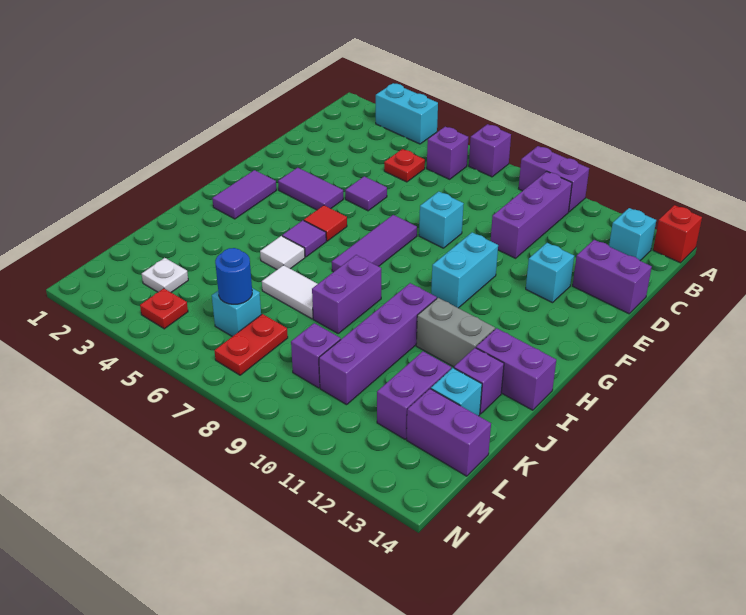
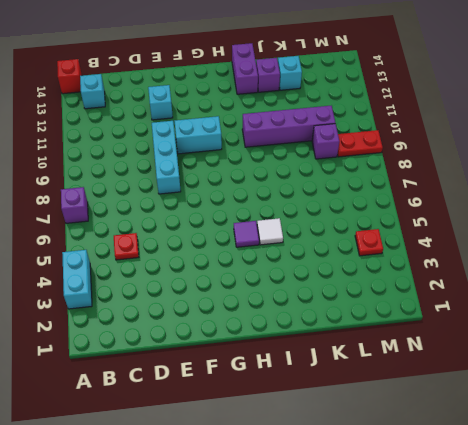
cyan 1x3 brick [152,121,181,194] -> cyan 1x1 brick [419,192,464,248]
red 1x2 plate [337,130,383,157] -> red 1x2 plate moved to [214,314,288,375]
none -> purple 1x2 brick [519,146,589,212]
none -> purple 1x1 brick [427,127,468,179]
none -> purple 1x3 brick [491,171,572,258]
none -> purple 1x2 brick [573,240,652,314]

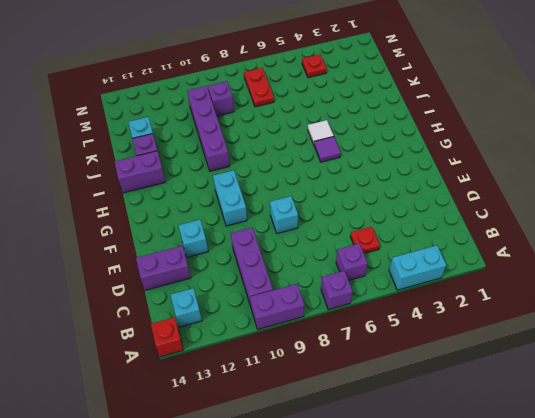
none -> purple 1x1 tile [345,176,387,211]
none -> purple 1x2 tile [278,168,343,210]
none -> purple 1x3 tile [332,215,417,272]
none -> purple 1x2 tile [212,170,276,219]

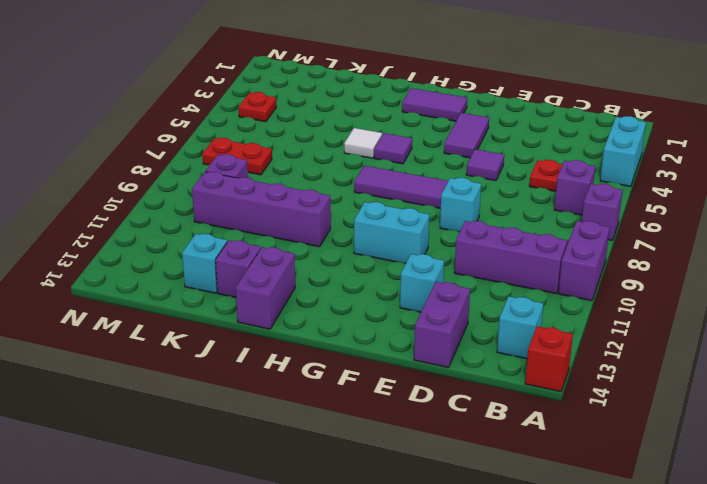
none -> red 1x1 tile [304,205,347,241]
none -> purple 1x2 brick [312,255,381,333]
none -> grey 1x2 brick [416,298,495,367]
none -> white 1x2 tile [262,265,317,319]

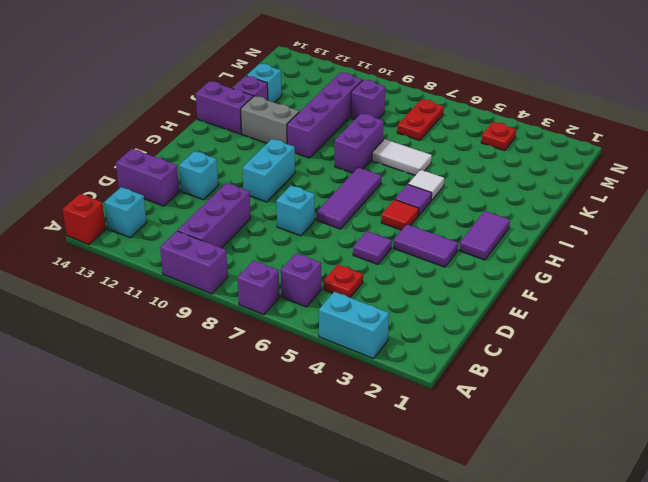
none -> purple 1x2 brick [377,352,451,439]
none -> white 1x1 plate [142,258,188,292]
none -> cyan 1x1 brick [212,288,261,337]
none -> purple 1x2 brick [407,389,491,476]

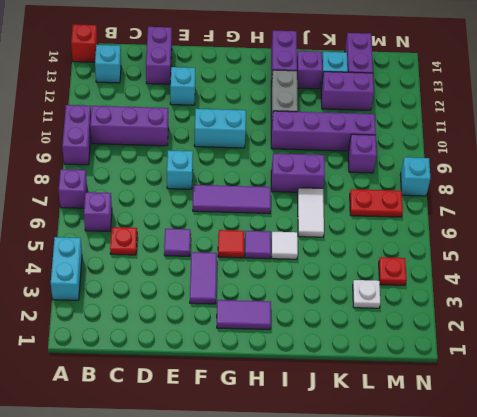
cyan 1x1 brick [400,157,430,196] -> cyan 1x1 brick moved to [212,288,261,337]
none -> blue 1x1 round brick [215,248,252,304]

